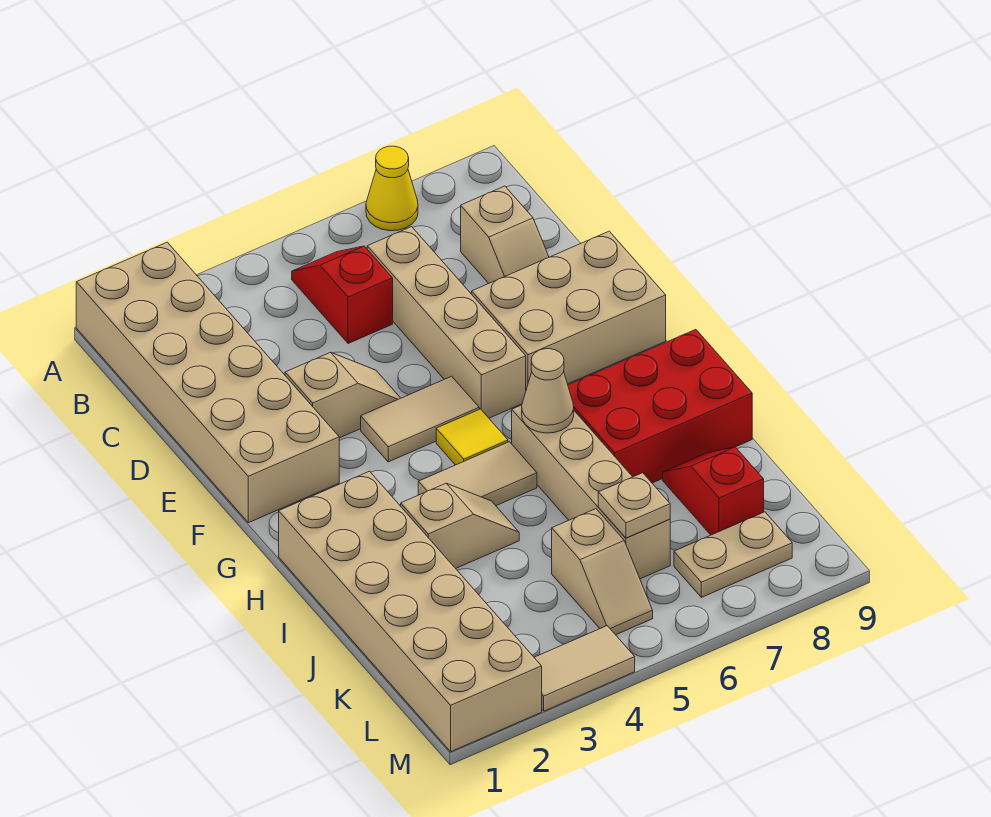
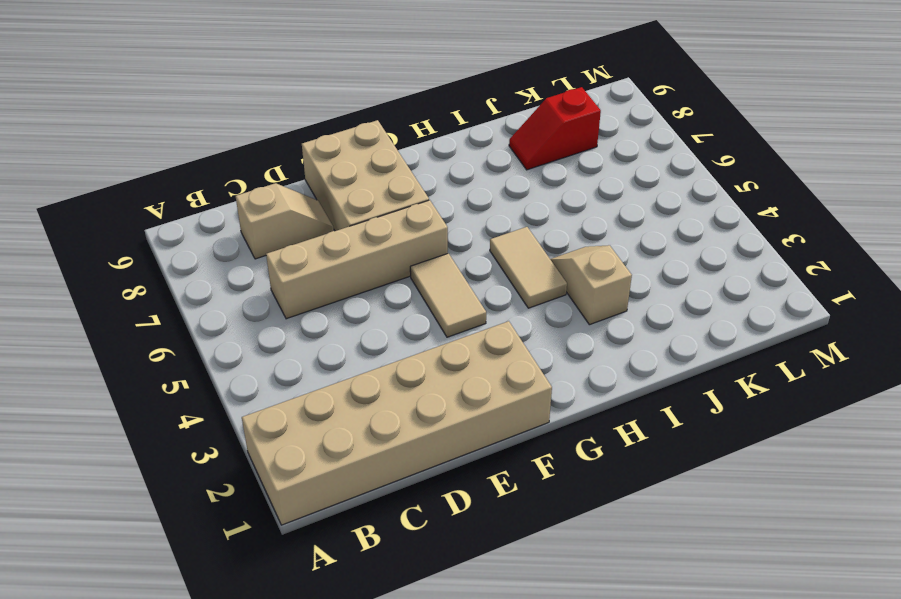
none -> yellow 1x1 cone [366,146,418,231]
none -> red 1x2 slope [292,246,393,344]
none -> tan 1x2 slope [285,352,400,438]

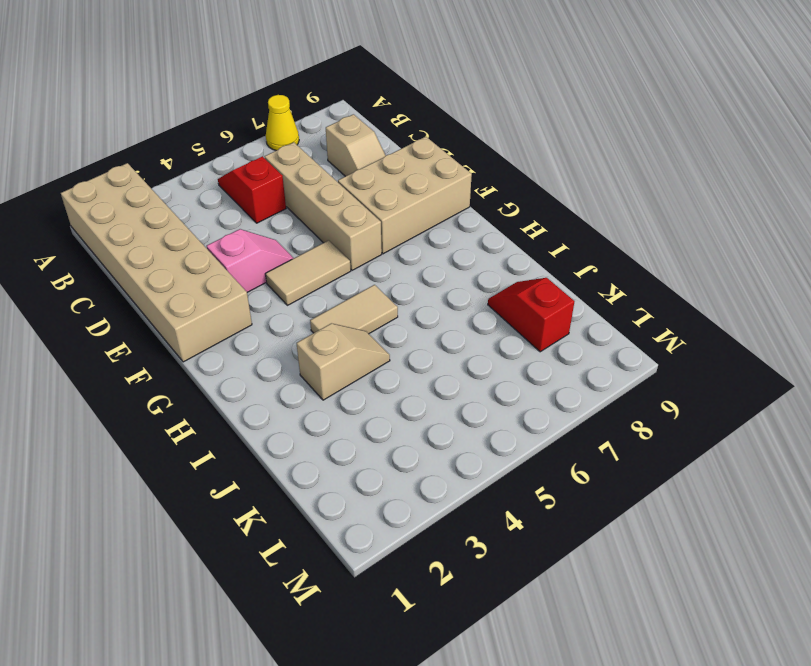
pink 1x2 slope [207,229,294,292] -> tan 1x2 slope [285,352,400,438]
none -> yellow 1x1 tile [436,409,508,465]
none -> tan 2x6 brick [279,471,542,752]
none -> tan 1x4 brick [512,405,670,579]

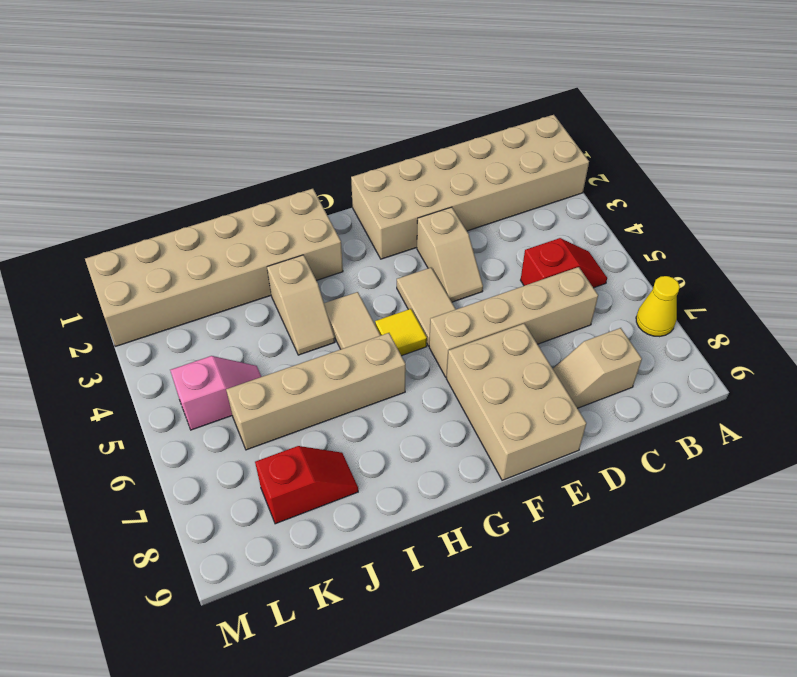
pink 1x2 slope [170,356,261,430] -> tan 1x2 slope [552,509,653,635]
none -> red 2x3 brick [568,330,752,483]
none -> tan 1x2 plate [674,512,792,597]
none -> tan 1x2 tile [534,626,635,711]

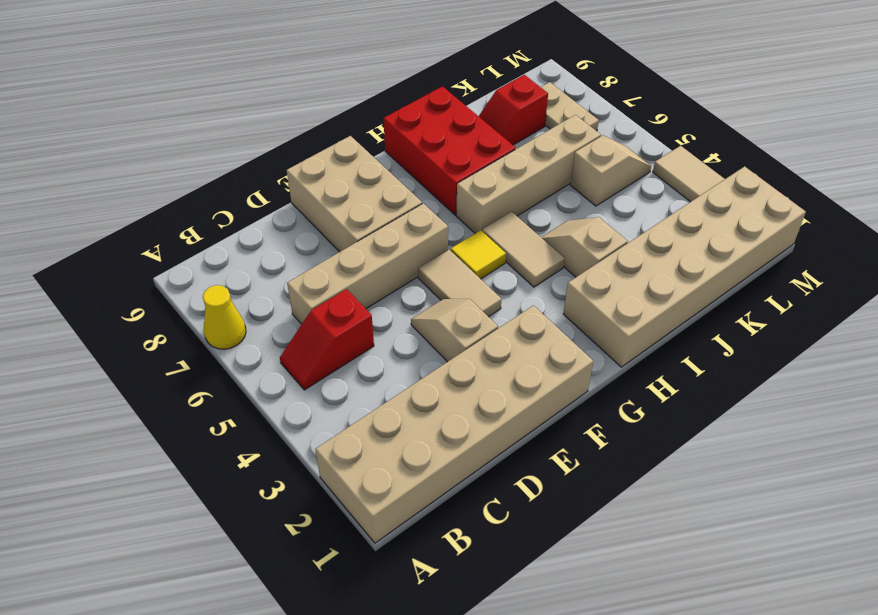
none -> tan 1x2 slope [461,186,549,283]
none -> tan 1x1 cone [522,349,574,433]
none -> tan 1x1 plate [598,473,670,538]

